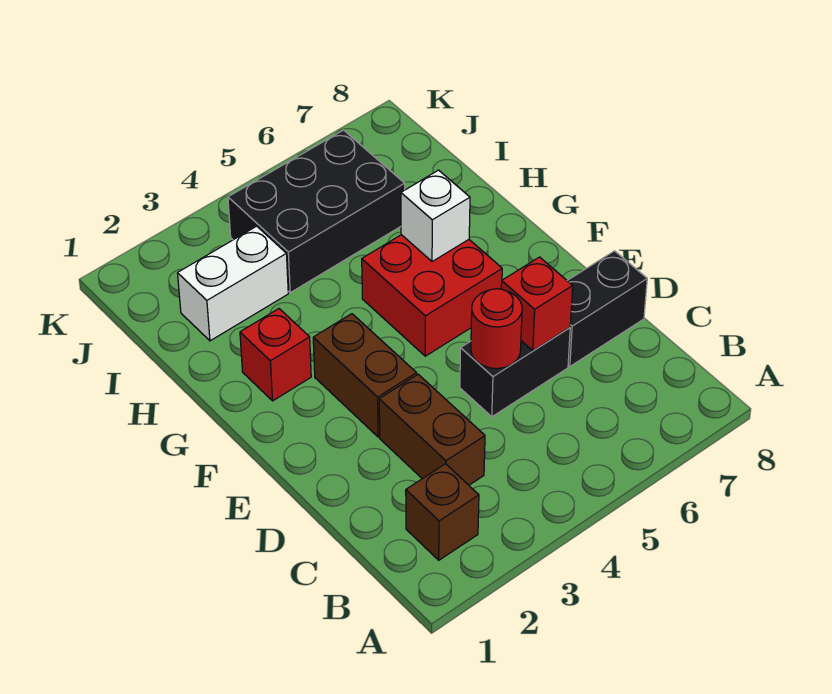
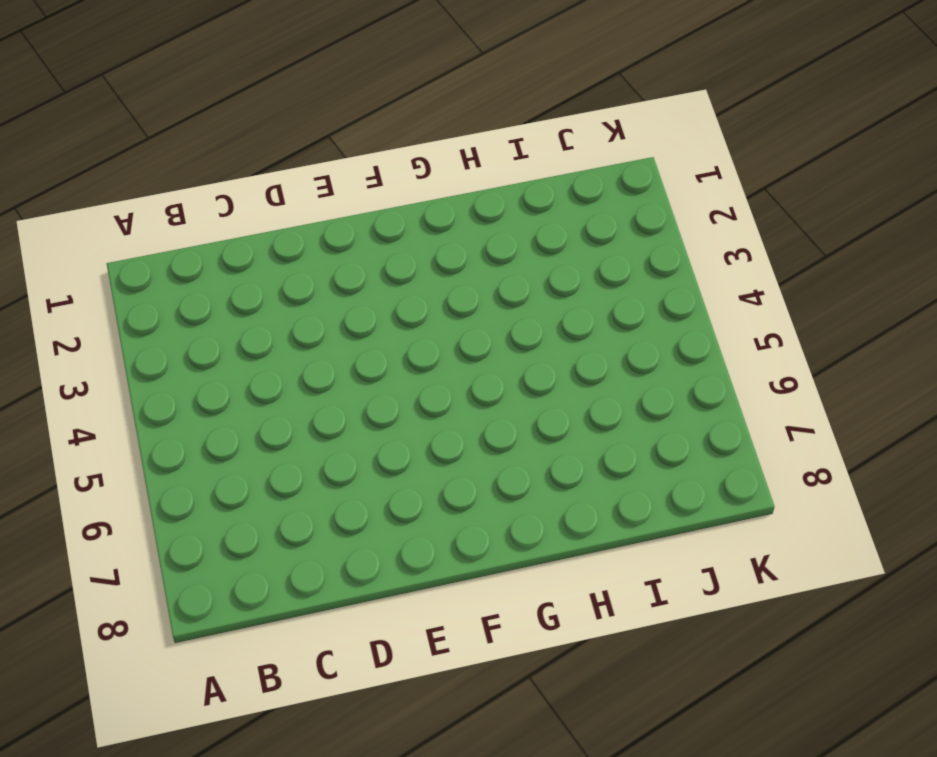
none -> brown 1x1 brick [406,464,479,560]
none -> brown 1x2 brick [379,374,485,485]
none -> black 1x2 brick [460,328,570,417]

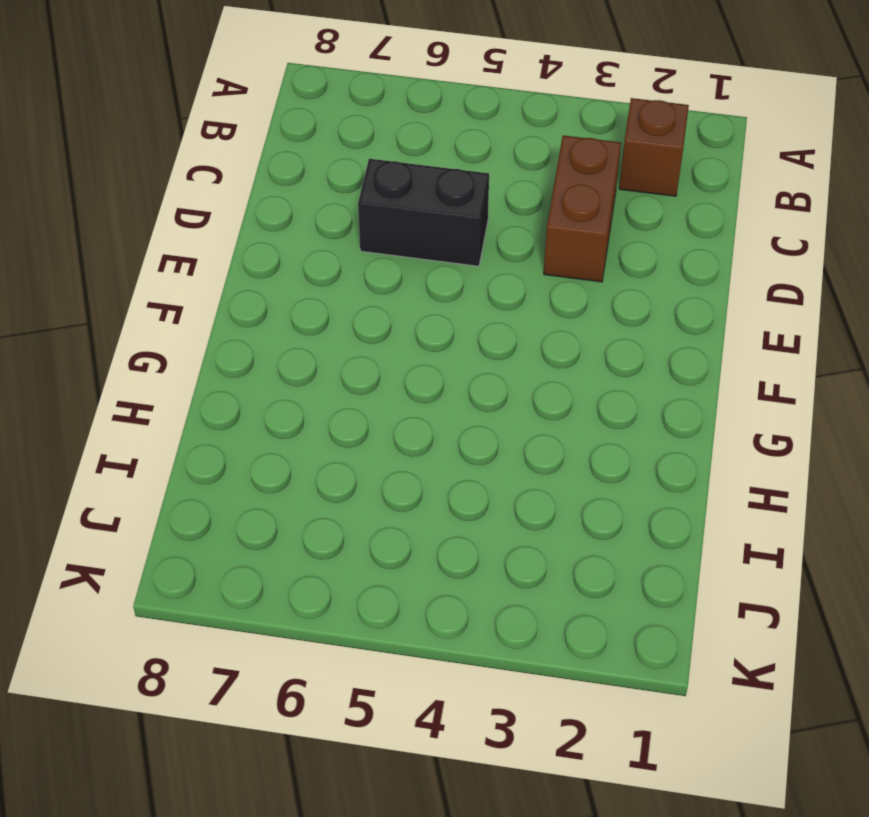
none -> black 1x2 brick [567,251,647,366]
none -> brown 1x2 brick [313,314,417,437]
none -> red 2x2 brick [362,235,502,356]

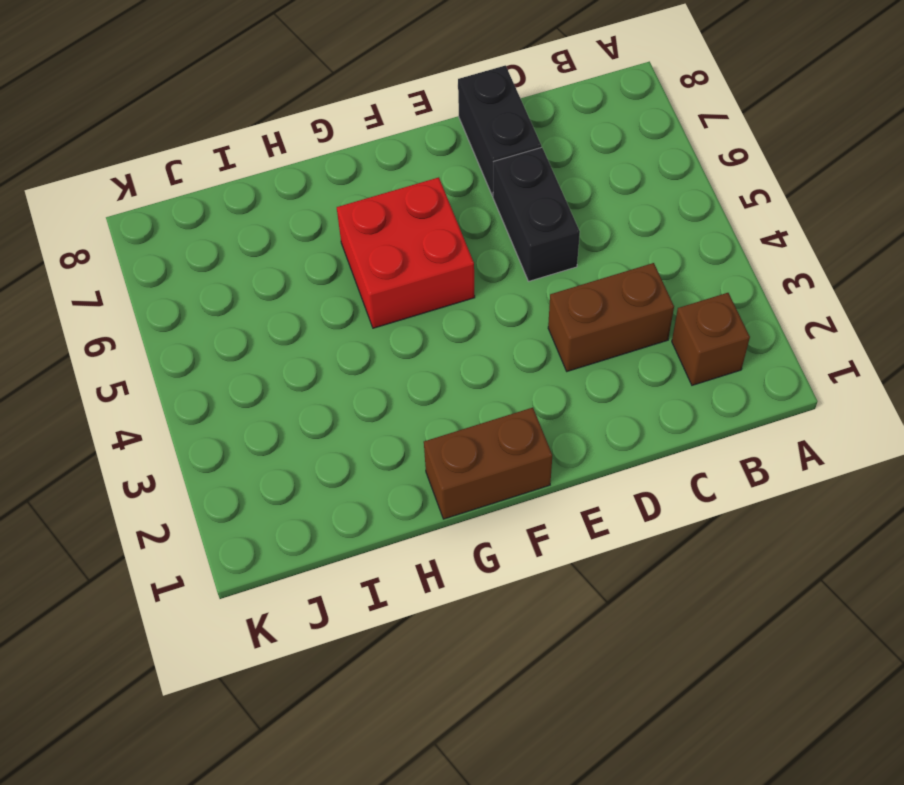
brown 1x2 brick [424,408,552,519] -> brown 1x2 brick moved to [313,314,417,437]
none -> red 1x1 brick [240,309,311,401]
none -> white 1x2 brick [178,226,288,341]
none -> black 2x3 brick [228,130,405,293]

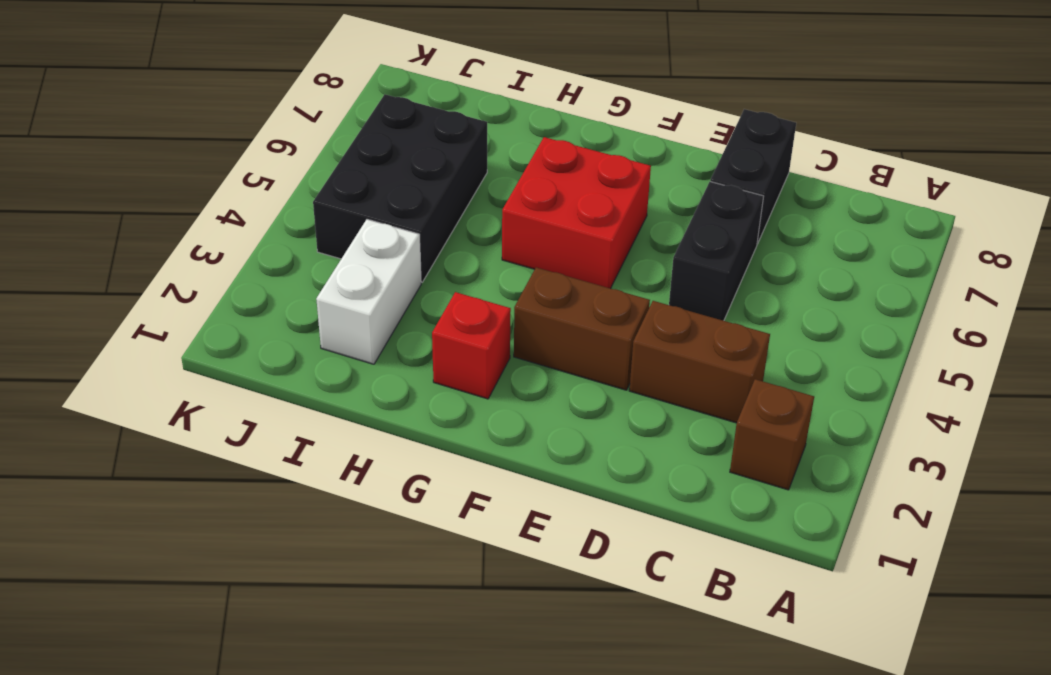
none -> red 1x1 round brick [471,289,522,369]
none -> red 1x1 brick [501,257,573,351]
none -> white 1x1 brick [401,170,470,262]

